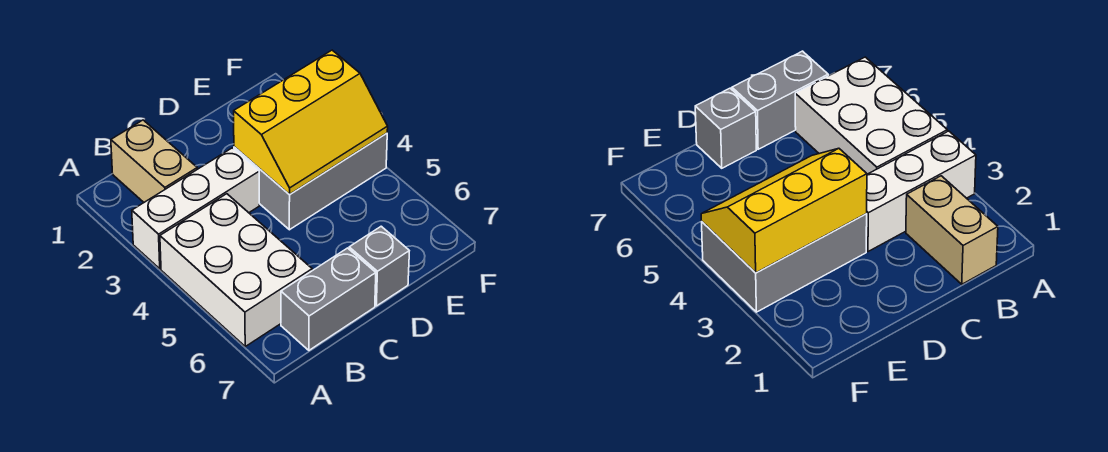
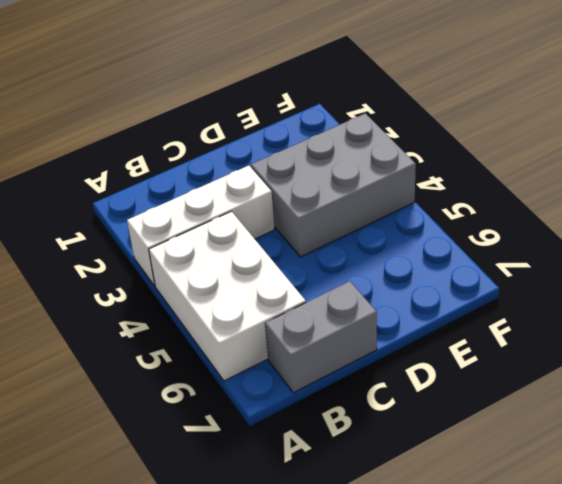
none -> tan 1x2 brick [111,120,197,202]
none -> grey 1x1 brick [349,226,409,306]

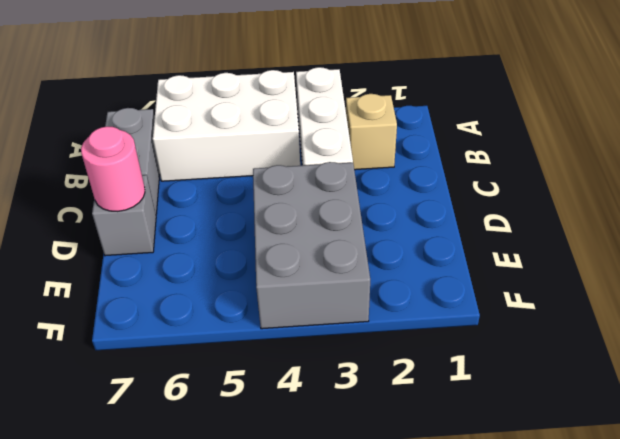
tan 1x1 brick [346,94,397,170] -> tan 1x2 brick [111,120,197,202]
pink 1x1 round brick [81,126,145,211] -> none
none -> yellow 2x3 slope [234,50,388,194]

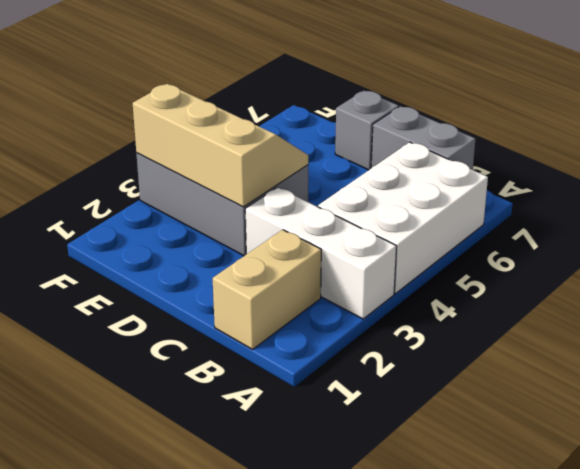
tan 2x3 slope [133,84,308,207] -> yellow 2x3 slope [234,50,388,194]

